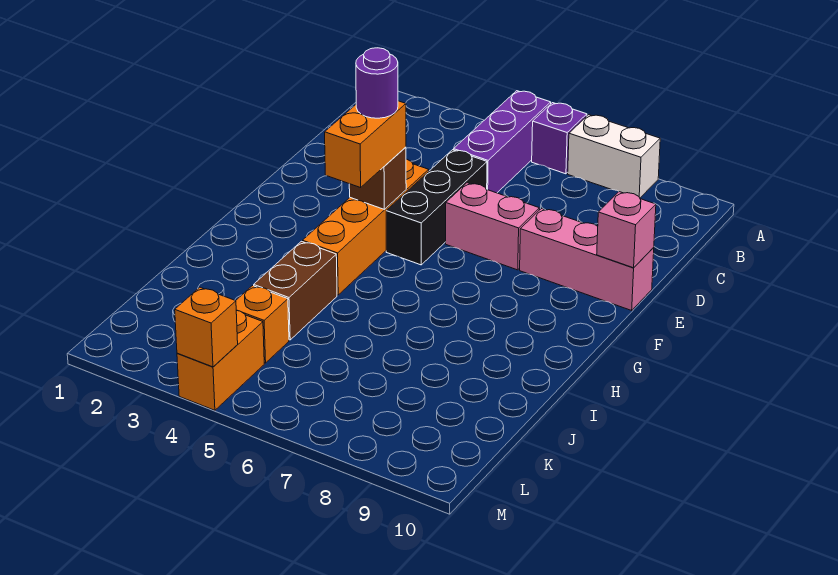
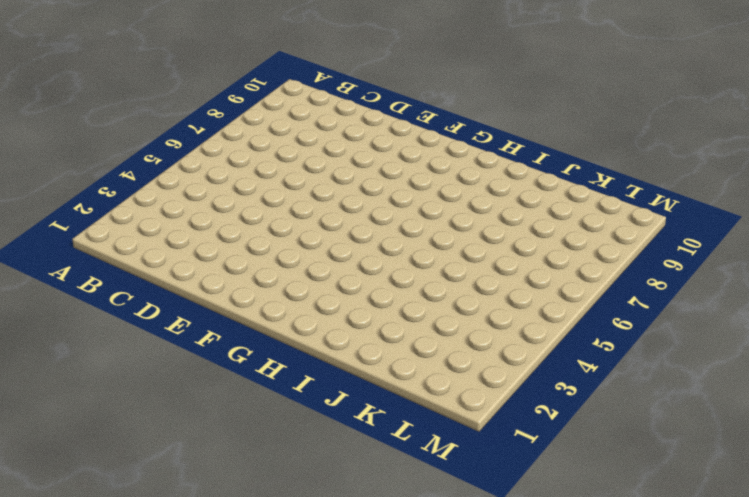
none -> purple 1x3 brick [454,91,551,193]
none -> purple 1x1 brick [532,103,587,174]
none -> white 1x2 brick [568,115,660,198]

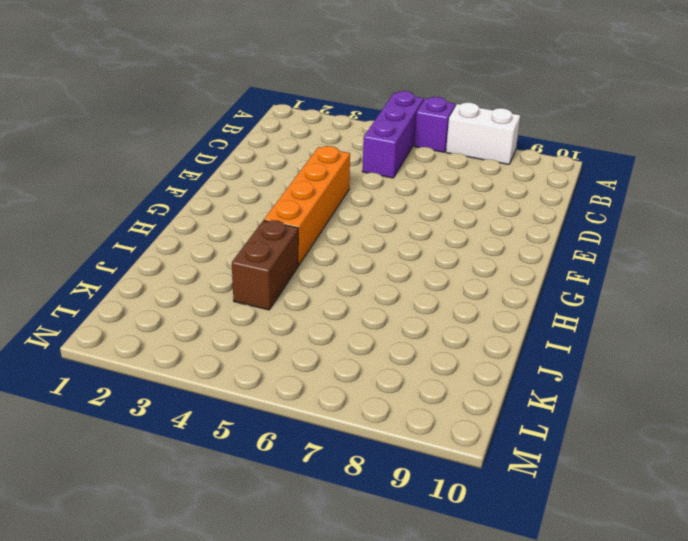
none -> black 1x3 brick [386,150,487,265]
none -> pink 1x2 brick [446,183,539,270]
none -> pink 1x3 brick [520,209,654,310]

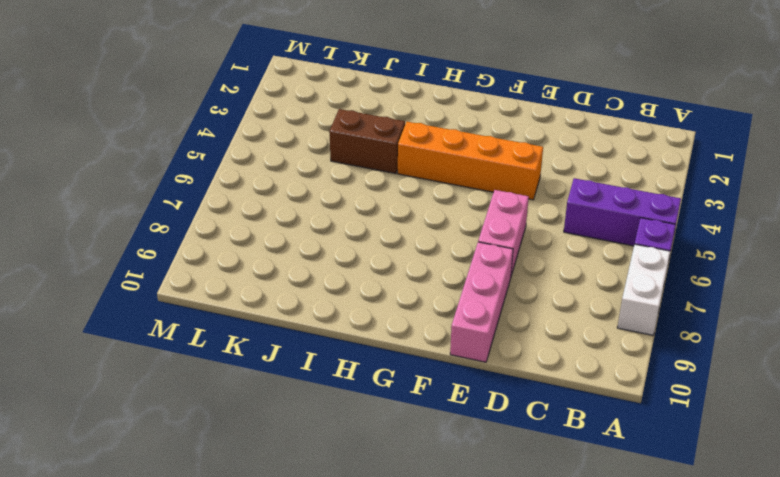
none -> black 1x3 brick [386,150,487,265]
none -> orange 1x1 brick [236,286,289,363]
none -> orange 1x2 brick [177,311,264,410]

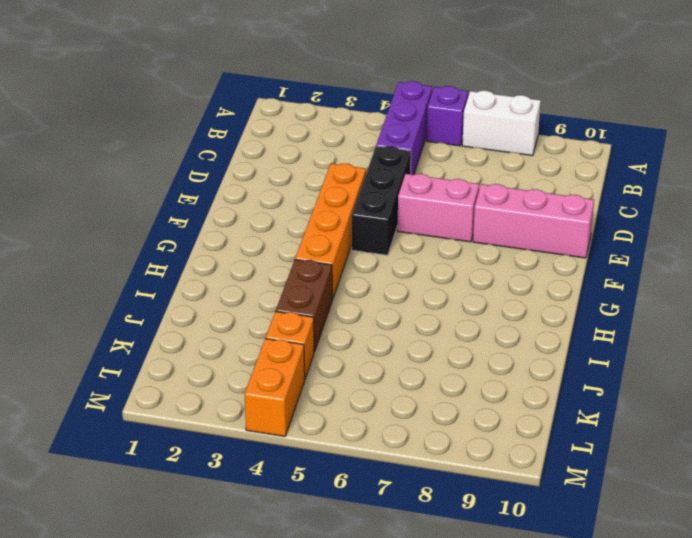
none -> pink 1x1 brick [597,192,656,268]
none -> brown 1x1 brick [349,147,406,209]
none -> orange 1x1 brick [175,287,238,367]

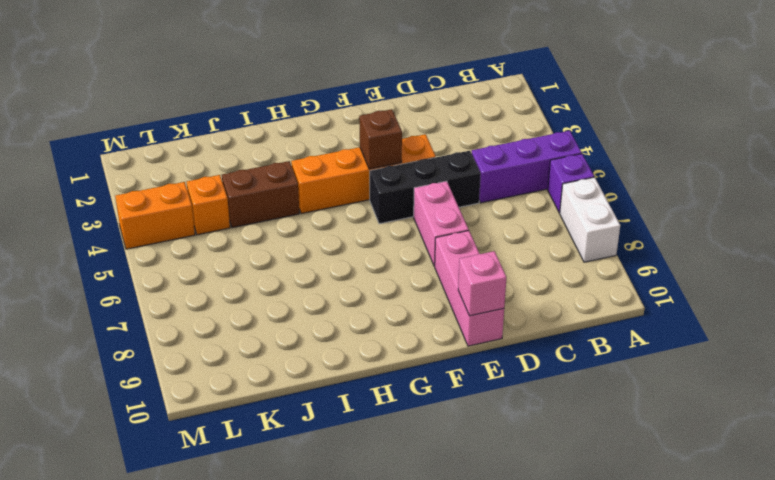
none -> orange 1x1 brick [175,287,238,367]
none -> orange 1x2 brick [325,101,406,188]
none -> purple 1x1 round brick [356,48,398,118]

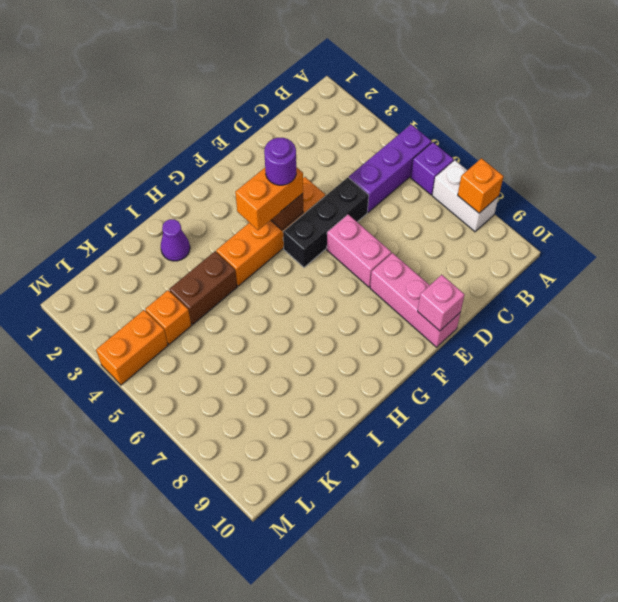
orange 1x1 brick [458,158,504,213] -> orange 1x1 brick moved to [175,287,238,367]
purple 1x1 cone [161,219,190,261] -> none

